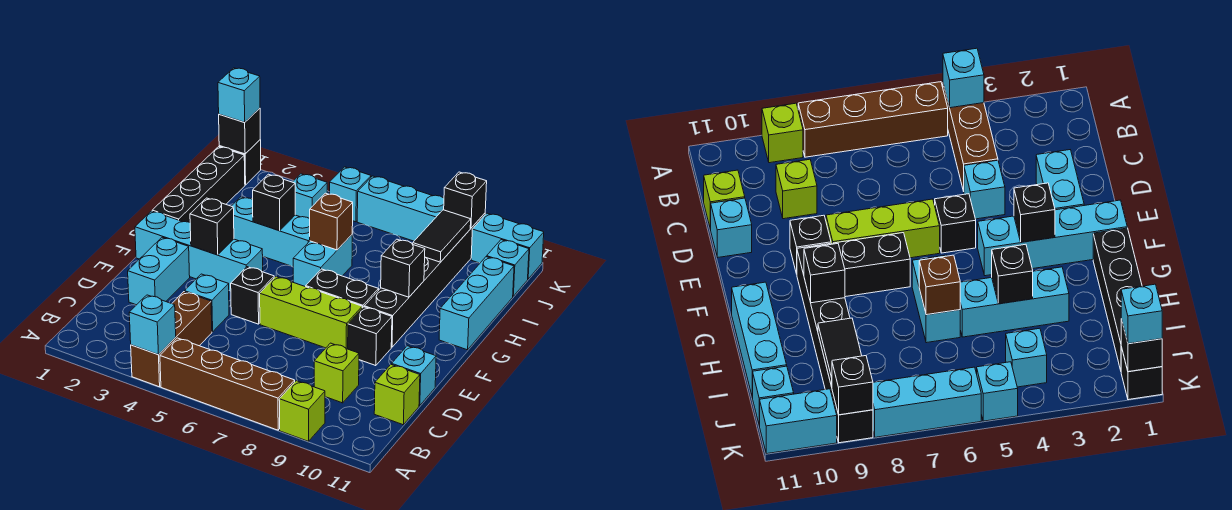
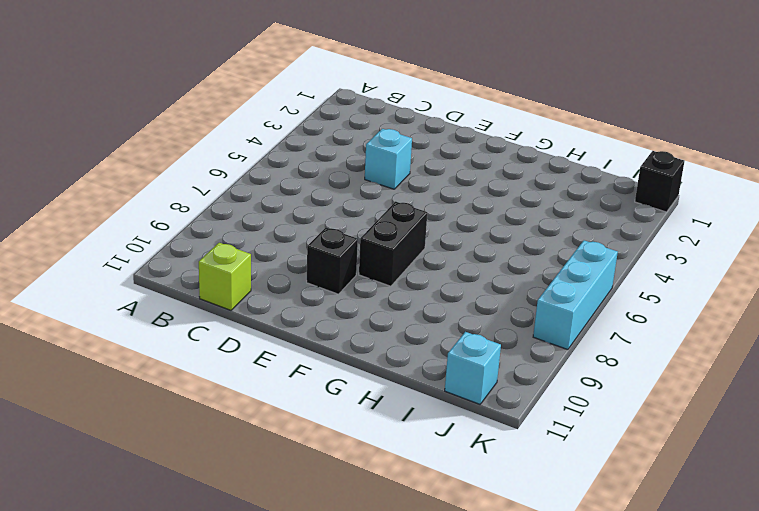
none -> brown 1x3 brick [131,292,212,387]
none -> brown 1x4 brick [160,338,295,430]
none -> lime 1x1 brick [279,381,325,441]
none -> lime 1x1 brick [314,343,359,403]

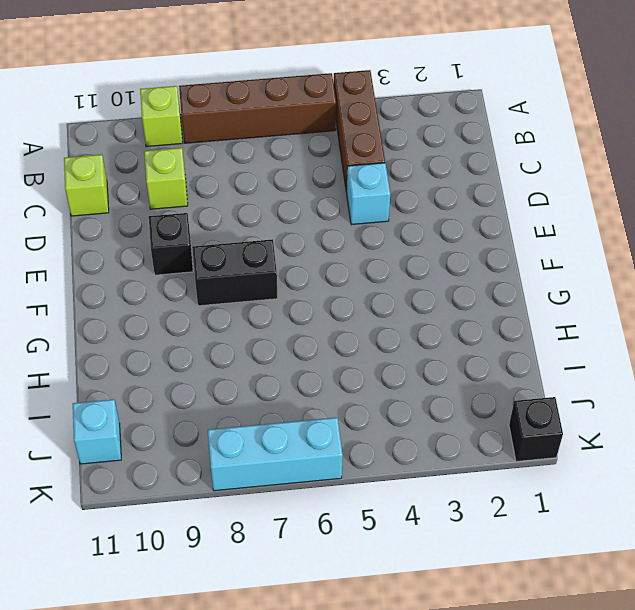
none -> cyan 1x2 brick [128,237,190,305]
none -> cyan 1x1 brick [392,346,436,406]
none -> black 1x1 brick [231,267,274,324]
none -> lime 1x3 brick [260,277,362,349]

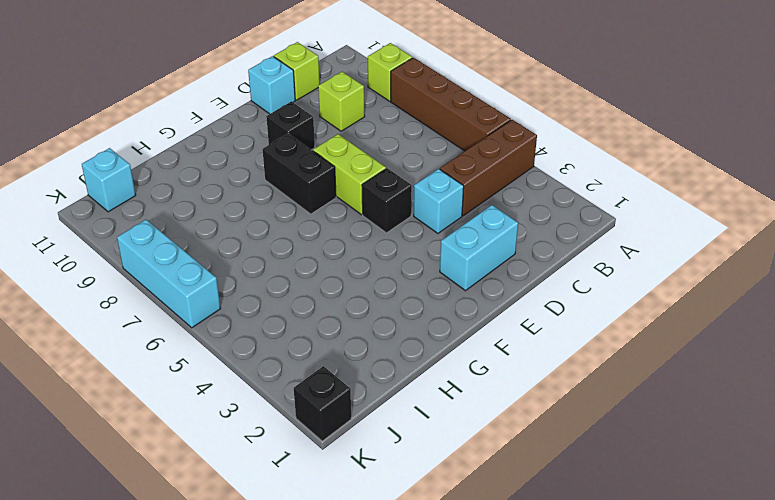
lime 1x2 brick [313,134,386,215] -> lime 1x3 brick [260,277,362,349]
none -> cyan 1x4 brick [135,211,263,291]
none -> black 1x6 brick [364,213,485,347]
none -> black 1x4 brick [152,147,245,222]
none -> cyan 1x2 brick [293,235,352,287]

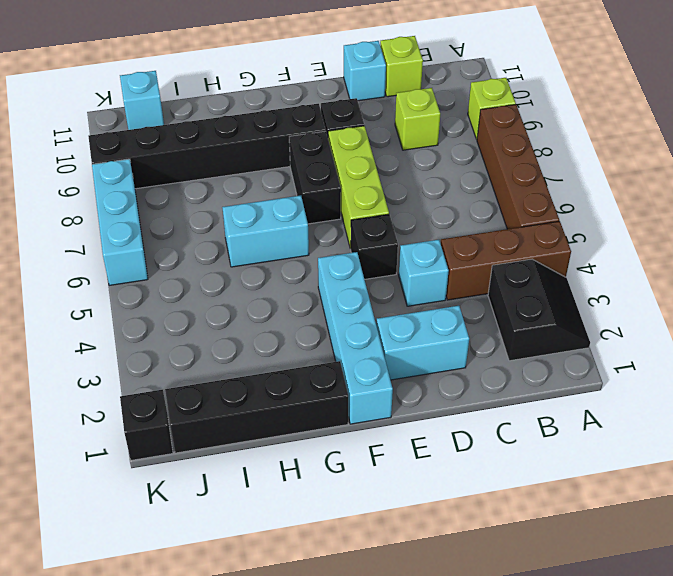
black 2x2 slope [488,259,590,361] -> none
none -> cyan 1x3 brick [439,257,514,350]
none -> cyan 1x3 brick [232,197,310,267]
none -> cyan 1x1 brick [293,174,327,219]
none -> cyan 1x1 brick [330,167,371,222]

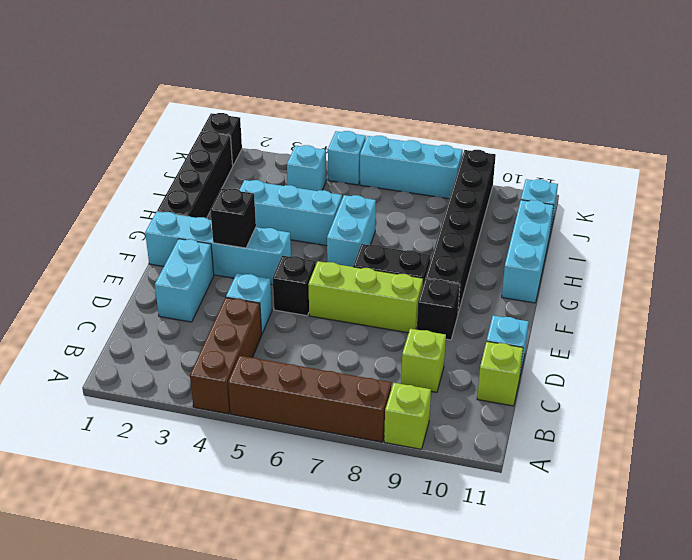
none -> cyan 1x2 brick [471,213,544,279]
none -> cyan 1x1 brick [129,295,176,355]
none -> black 1x1 brick [381,239,425,297]
none -> black 1x1 brick [253,174,295,231]

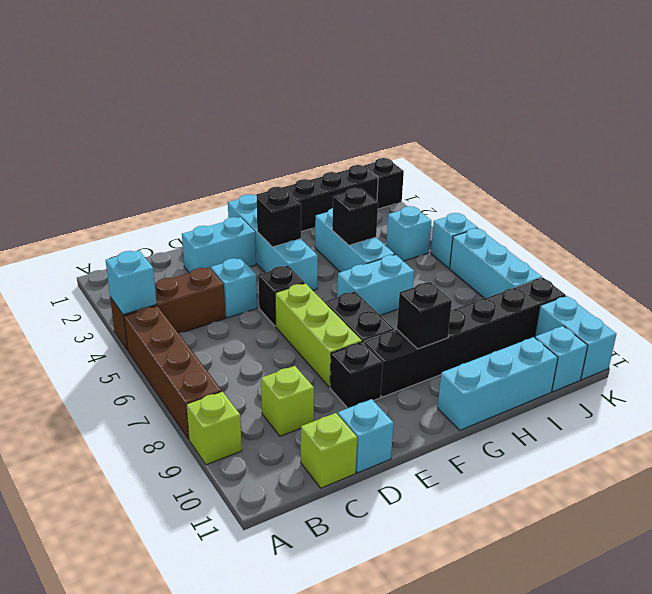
none -> brown 1x1 brick [310,193,353,250]
none -> black 1x2 tile [413,210,471,262]
none -> black 1x1 brick [219,108,260,154]
none -> black 1x1 brick [444,172,487,228]

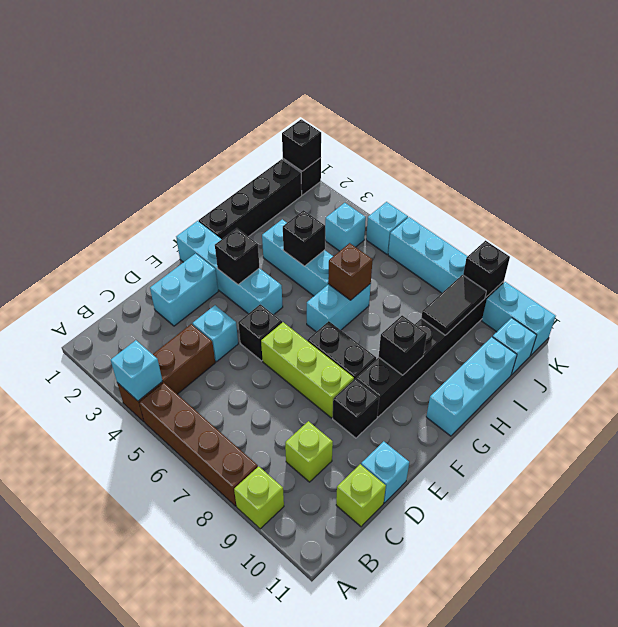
none -> cyan 1x1 brick [218,68,260,122]

